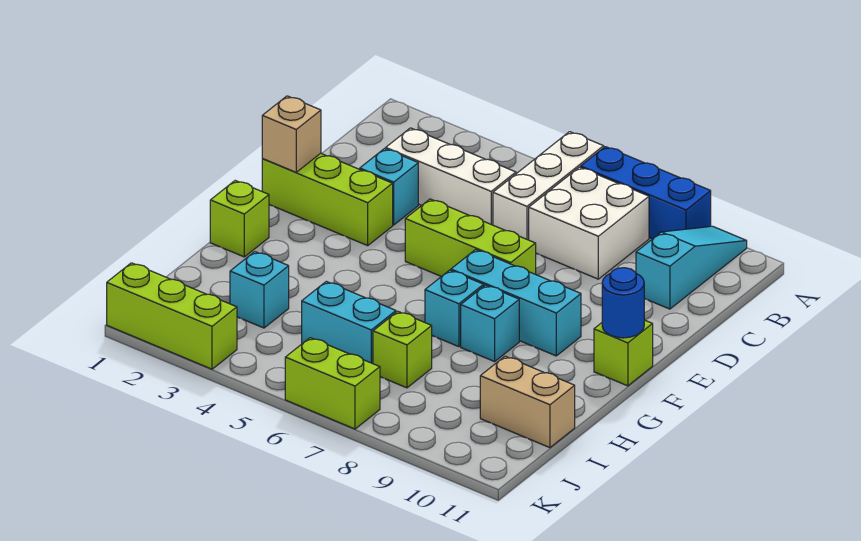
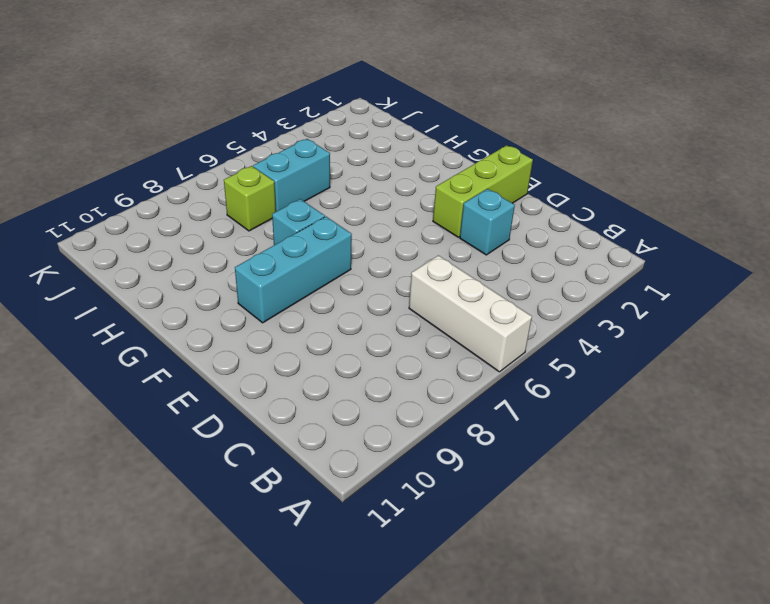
none -> blue 1x3 brick [581,147,711,239]
none -> cyan 1x3 slope [636,226,747,309]
none -> white 2x2 brick [529,167,649,279]

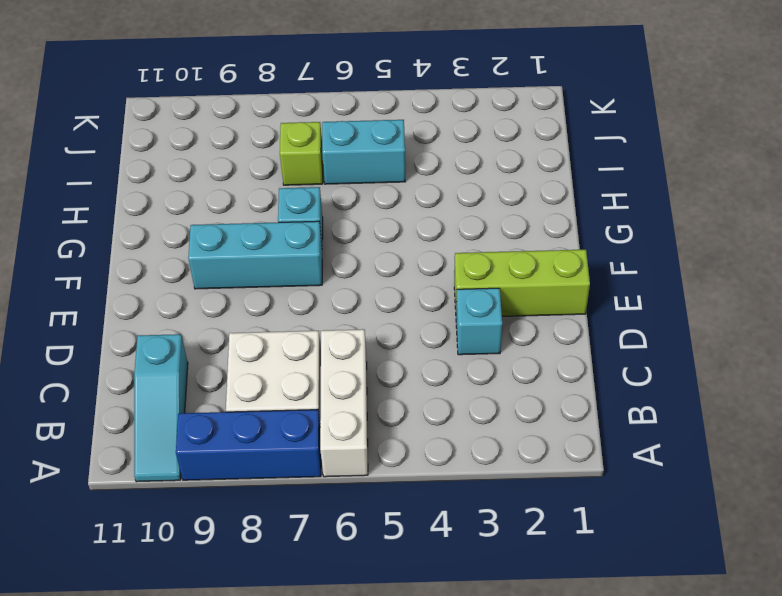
none -> white 1x3 brick [386,128,516,225]
none -> lime 1x3 brick [405,199,536,276]
none -> lime 1x1 brick [594,320,653,386]

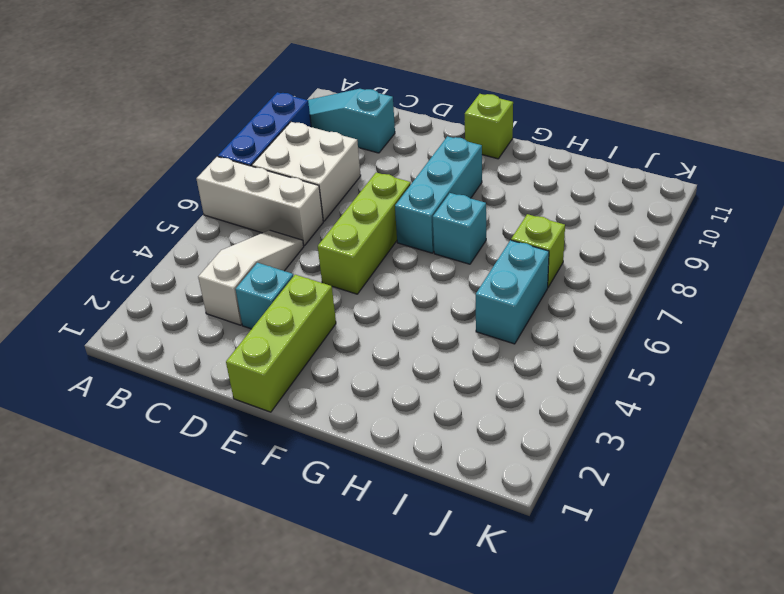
white 1x3 slope [198,230,304,325] -> white 1x3 brick [386,128,516,225]
none -> lime 1x1 brick [210,181,269,257]
none -> cyan 1x1 brick [461,285,519,362]
none -> cyan 1x1 brick [230,252,289,328]

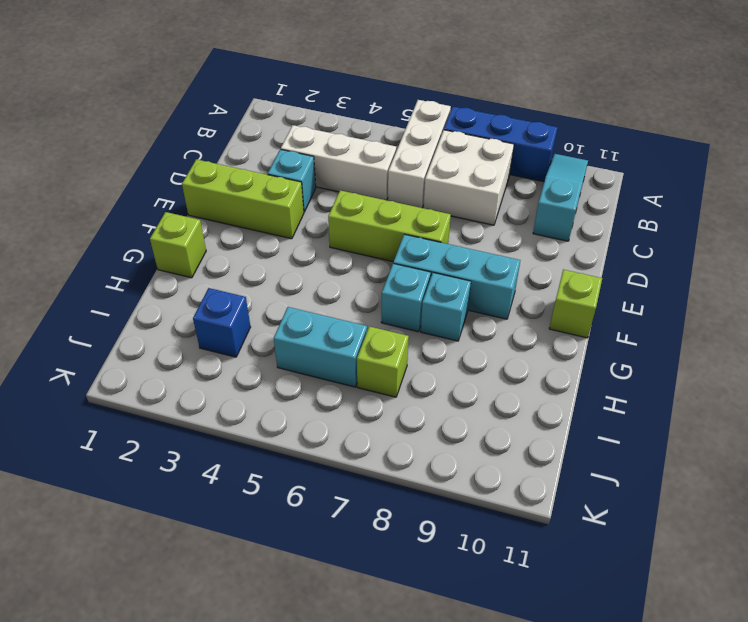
blue 1x1 brick [193,288,250,357] -> cyan 1x1 brick [230,252,289,328]
none -> tan 1x2 brick [480,356,575,448]
none -> lime 1x3 brick [107,263,237,369]
none -> lime 1x2 brick [285,338,380,429]

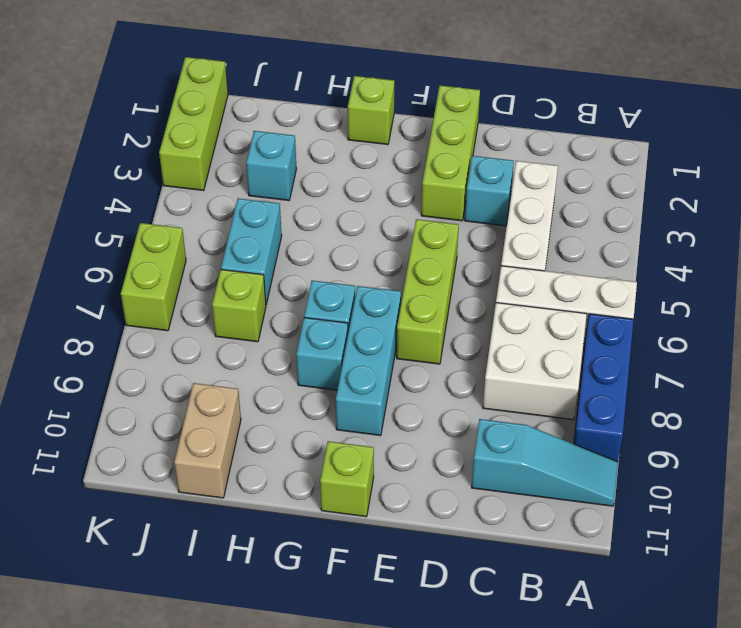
none -> tan 1x1 brick [262,96,321,172]
none -> blue 1x1 round brick [602,268,644,338]

